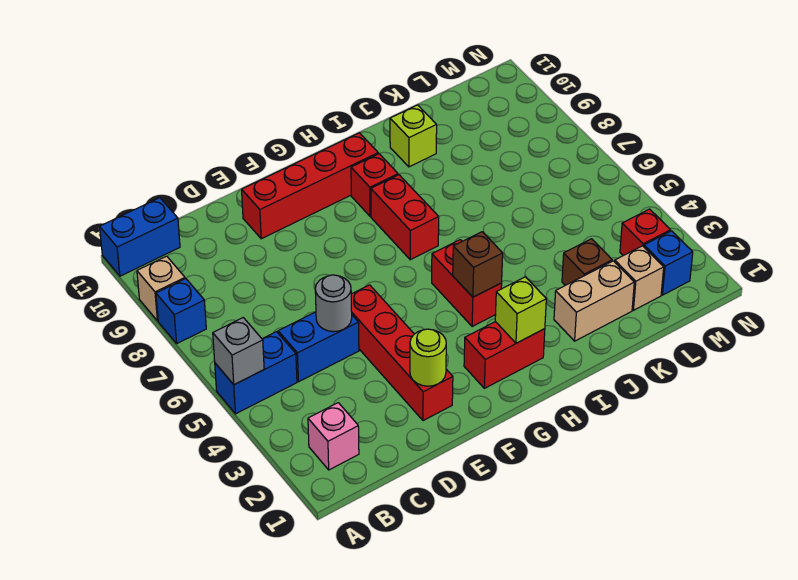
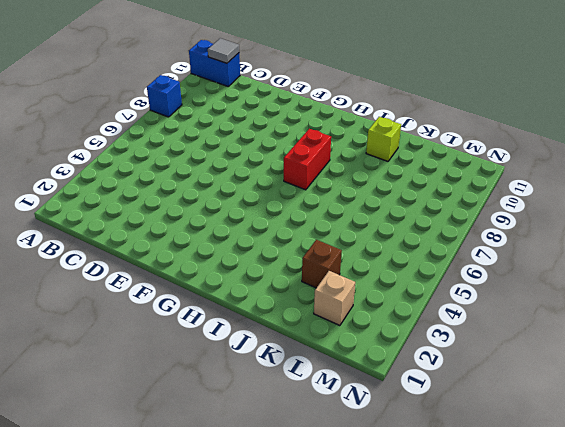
grey 1x1 tile [208,38,239,63] -> none
none -> blue 1x2 brick [215,332,297,414]
none -> tan 1x1 brick [137,256,185,321]
none -> pink 1x1 brick [308,403,359,470]

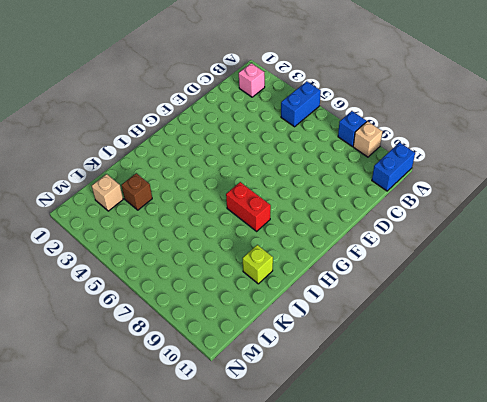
none -> blue 1x2 brick [278,312,359,382]
none -> red 1x4 brick [351,285,453,421]
none -> red 1x4 brick [242,133,378,239]

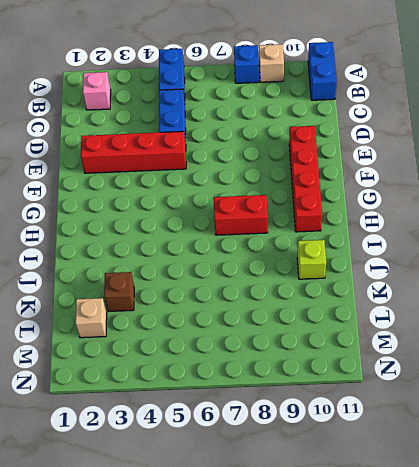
none -> red 1x2 brick [464,322,545,388]
none -> red 1x2 brick [432,240,502,327]
none -> red 1x1 brick [351,154,398,216]

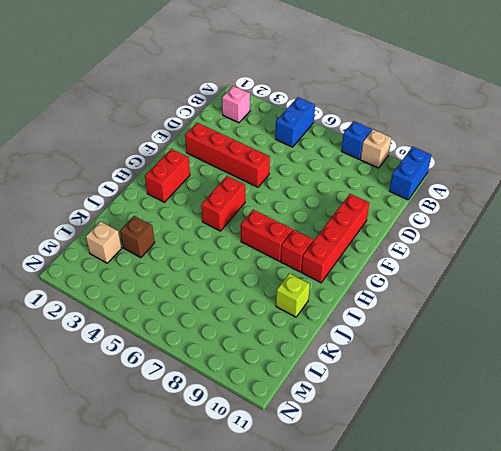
red 1x2 brick [201,176,245,231] -> red 1x2 brick turned to [432,240,502,327]
none -> blue 1x2 brick [278,312,359,382]
none -> tan 1x2 brick [554,261,634,341]
none -> blue 1x1 brick [644,231,693,295]

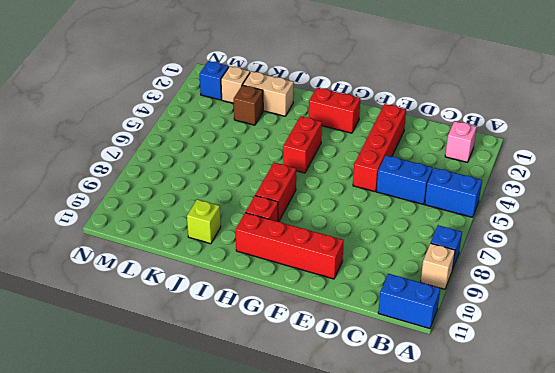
none -> red 1x1 brick [620,209,671,256]
none -> grey 1x1 brick [213,318,264,385]
none -> grey 1x1 round brick [315,275,352,332]

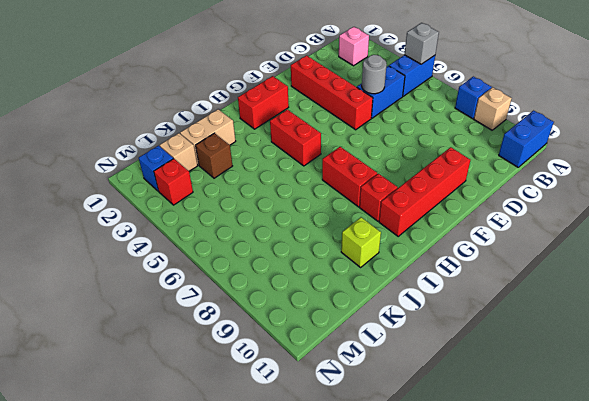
none -> lime 1x1 round brick [410,329,446,386]
none -> lime 1x1 brick [495,277,546,343]
none -> brown 1x1 brick [453,232,503,297]

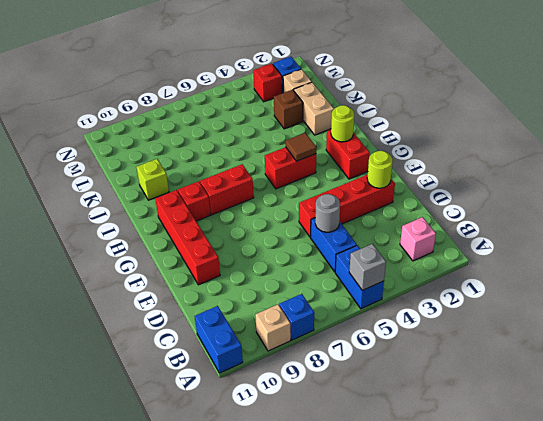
lime 1x1 round brick [331,105,354,142] -> lime 1x1 brick [495,277,546,343]
brown 1x1 tile [286,133,317,161] -> brown 1x1 brick [453,232,503,297]

